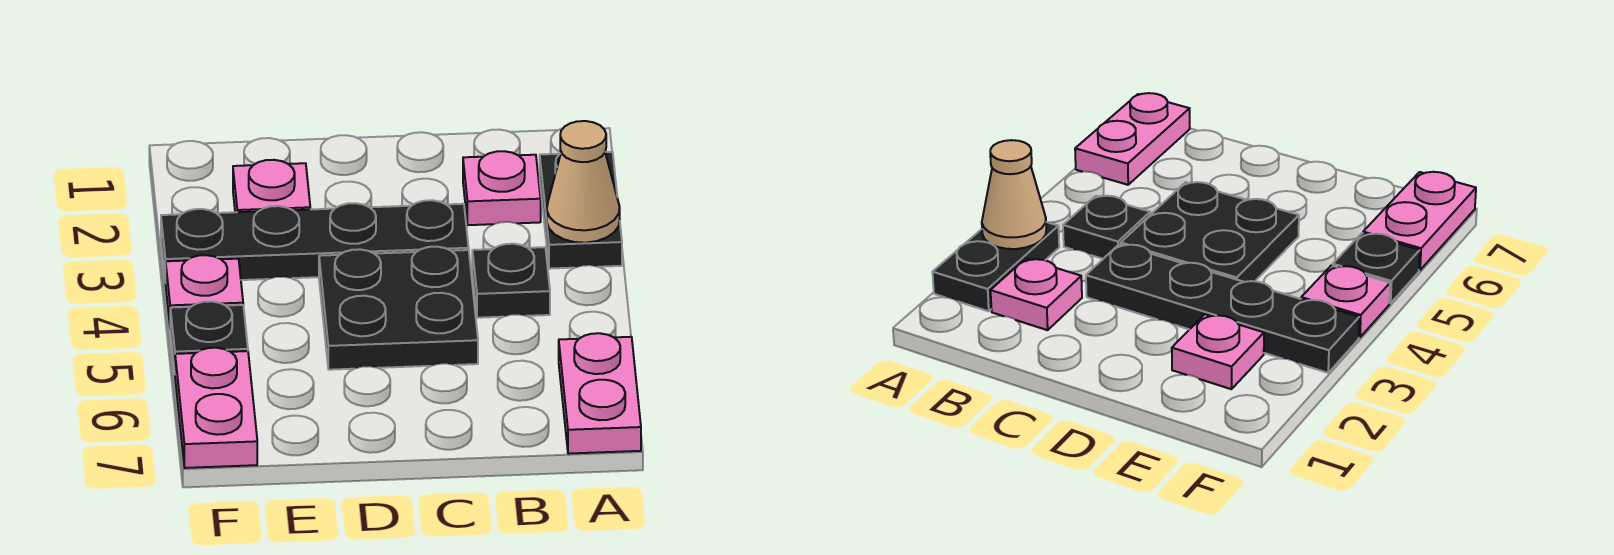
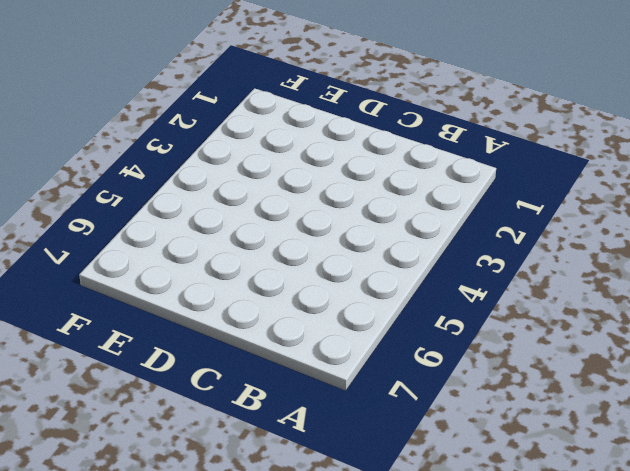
none -> black 1x2 plate [540,152,622,269]
none -> pink 1x2 plate [559,333,641,454]

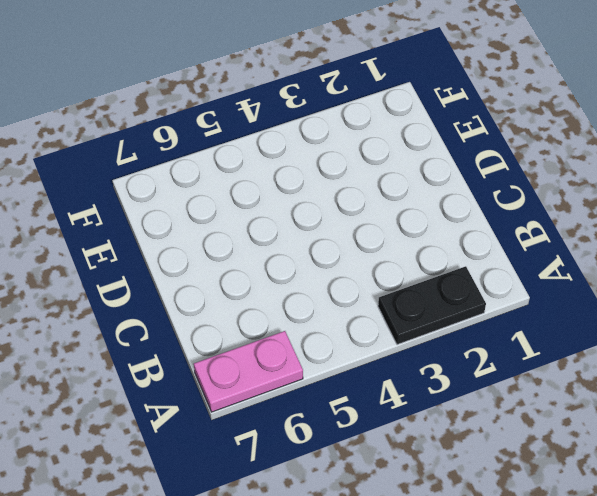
none -> pink 1x1 plate [463,151,541,225]
none -> black 1x1 plate [472,244,550,318]

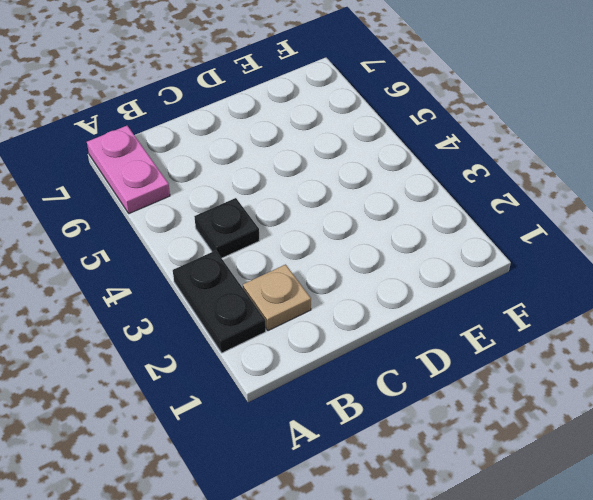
tan 1x1 plate [243,264,311,331] -> pink 1x1 plate [463,151,541,225]
none -> black 1x4 plate [161,200,469,283]
none -> black 2x2 plate [319,247,478,370]

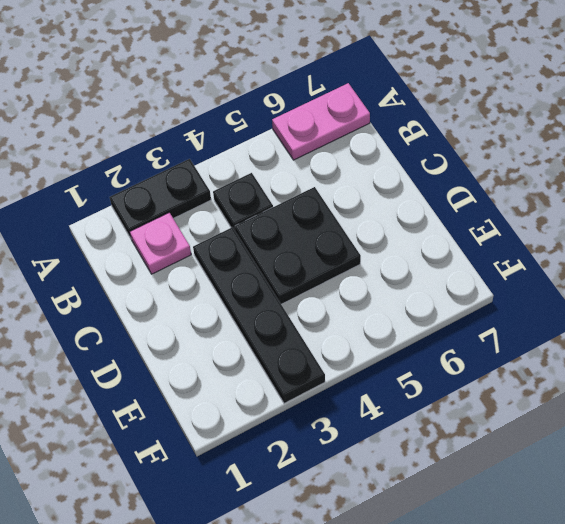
none -> pink 1x1 plate [233,160,310,212]
none -> pink 1x1 plate [166,255,243,323]

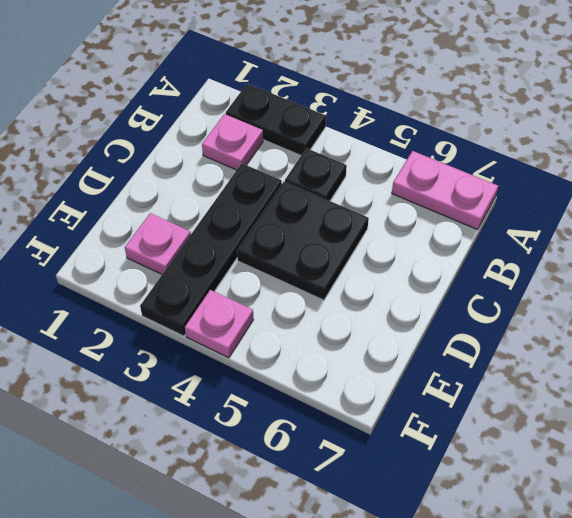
none -> black 1x1 plate [170,301,248,371]
none -> pink 1x2 plate [175,348,257,468]

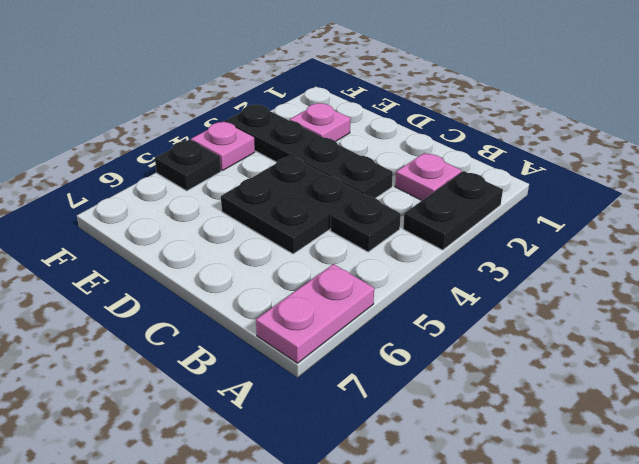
none -> pink 1x2 plate [175,348,257,468]
none -> tan 1x1 cone [547,121,620,243]

